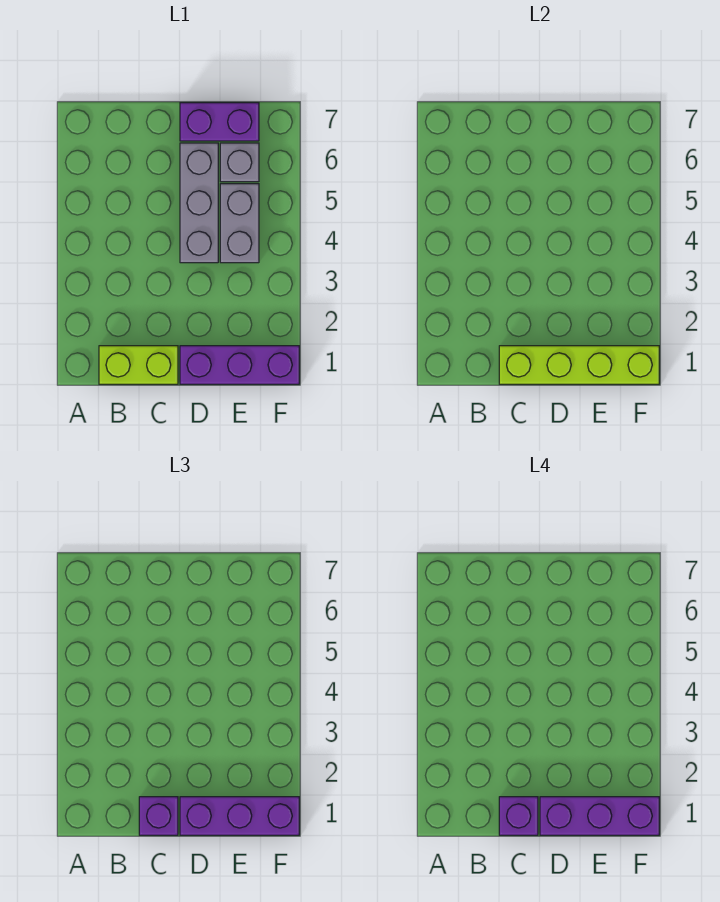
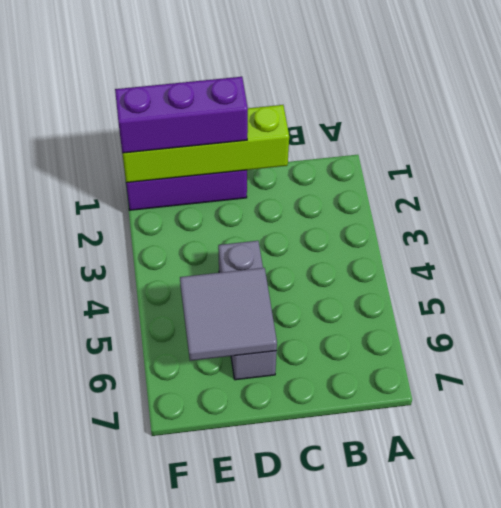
grey 2x2 tile [180,268,277,361] -> none
none -> lime 1x2 brick [99,346,178,384]
none -> purple 1x2 brick [180,103,259,141]

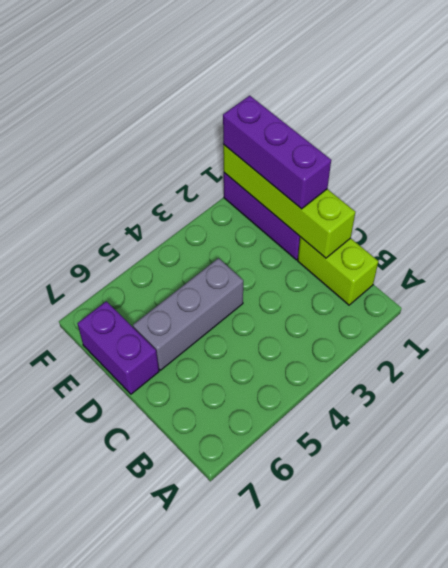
none -> grey 1x2 brick [220,184,259,263]
none -> grey 1x1 brick [220,143,259,182]

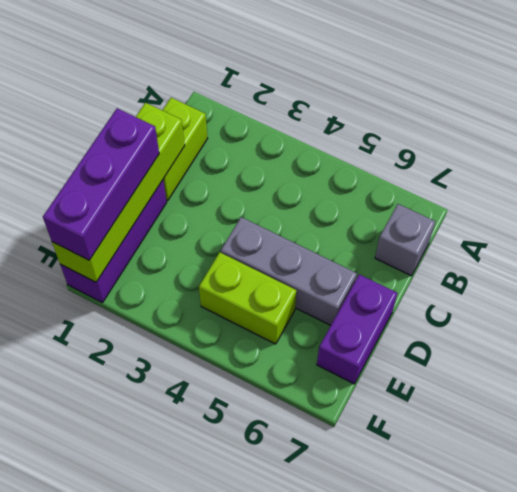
grey 1x1 brick [375,204,435,276] -> grey 1x1 brick moved to [220,143,259,182]
lime 1x2 brick [199,252,297,344] -> grey 1x2 brick [220,184,259,263]
none -> purple 1x1 brick [139,797,178,835]
none -> purple 1x1 brick [499,797,538,835]

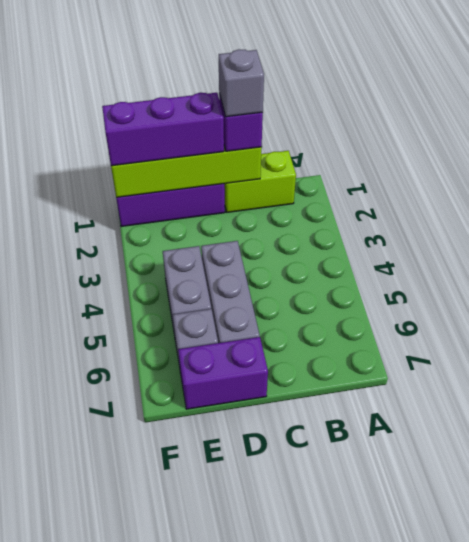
grey 1x1 brick [219,49,264,117] -> purple 1x1 brick [499,797,538,835]
none -> purple 1x3 brick [540,797,659,835]

